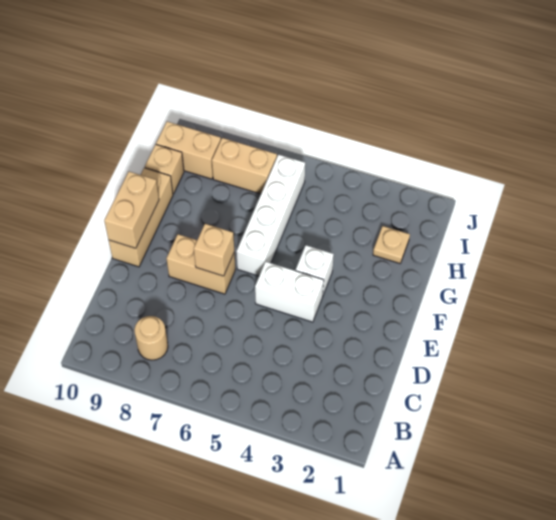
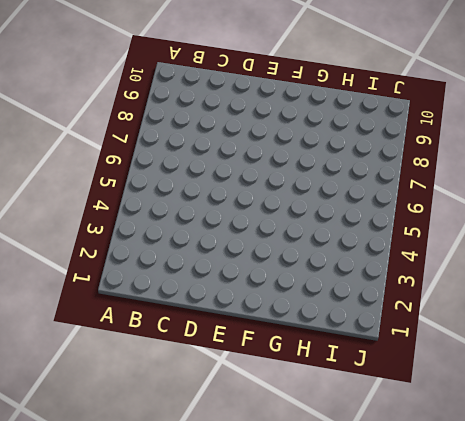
none -> tan 1x1 round brick [134,316,168,360]
none -> white 1x2 brick [255,262,324,322]
none -> tan 1x2 brick [166,234,235,294]

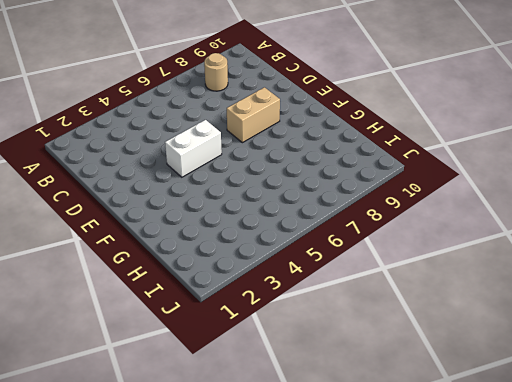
none -> tan 1x3 brick [109,168,173,267]
none -> white 1x1 brick [296,245,334,295]
none -> white 1x4 brick [236,155,305,276]

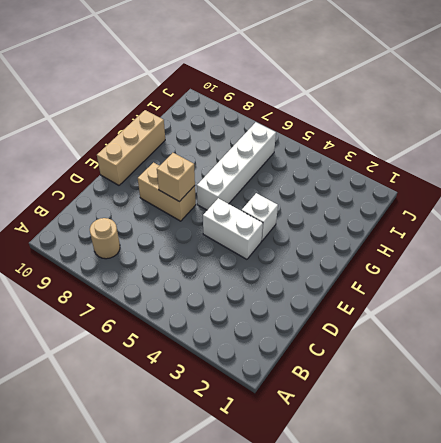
none -> tan 1x1 plate [373,226,410,263]
none -> tan 1x1 brick [145,145,184,194]
none -> tan 1x2 brick [212,138,277,194]

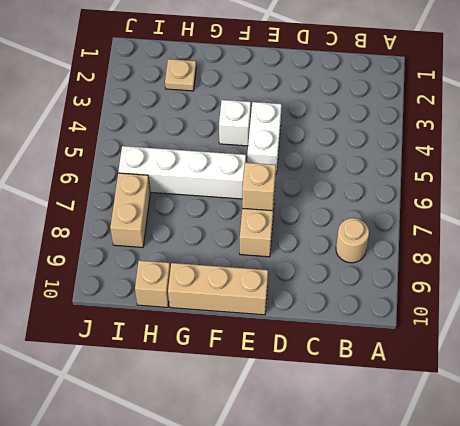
none -> tan 1x2 brick [156,122,221,179]
none -> tan 1x2 brick [104,172,159,248]

